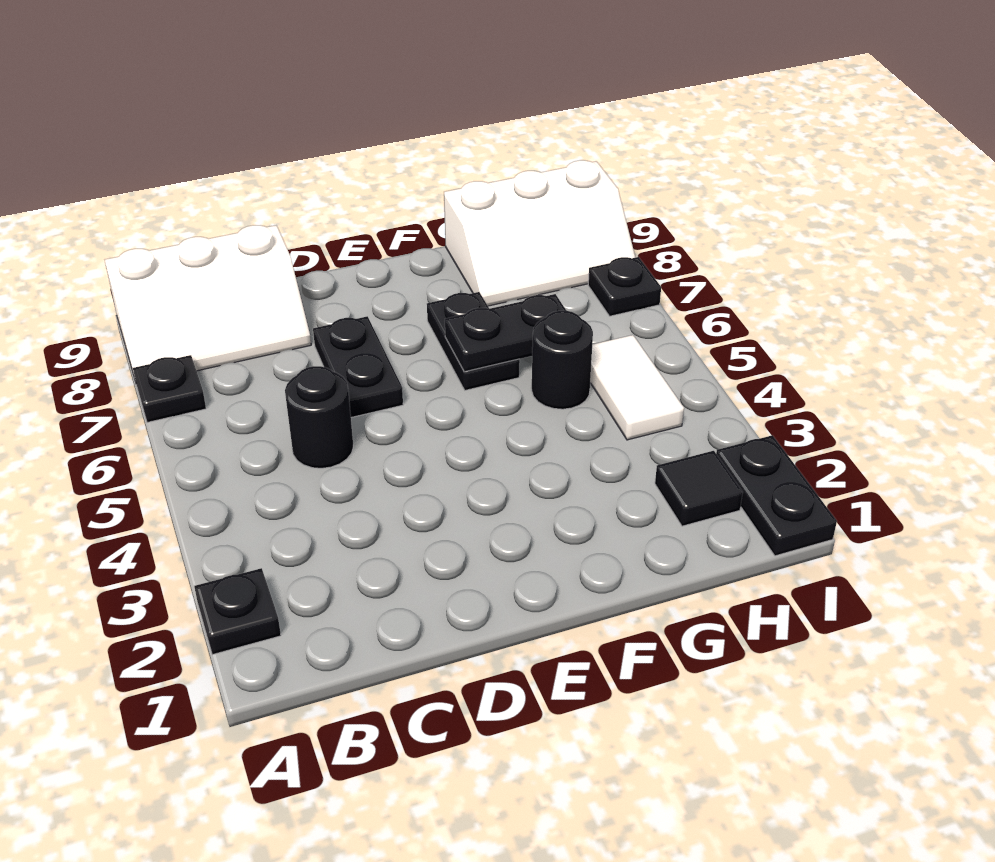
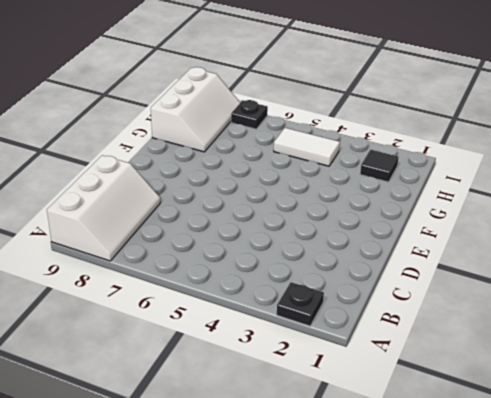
none -> black 1x1 plate [133,355,206,422]
none -> black 1x1 round brick [285,366,353,468]
none -> black 1x2 plate [313,316,403,417]

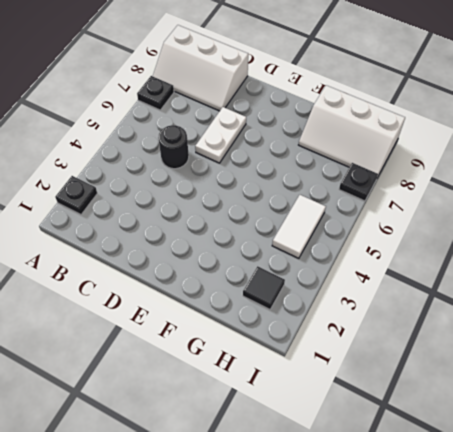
white 1x2 plate [195,107,246,163] -> black 1x2 plate [313,316,403,417]
none -> black 1x2 plate [427,292,520,390]
none -> black 1x1 round brick [532,311,593,409]
none -> black 1x2 plate [716,435,837,556]

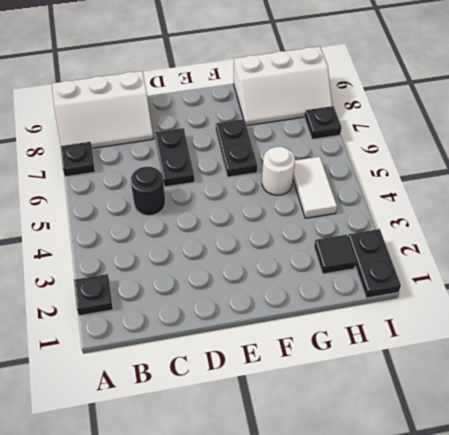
white 1x1 round brick [262,147,295,195] -> black 1x1 round brick [532,311,593,409]
none -> black 1x2 plate [445,294,566,372]

